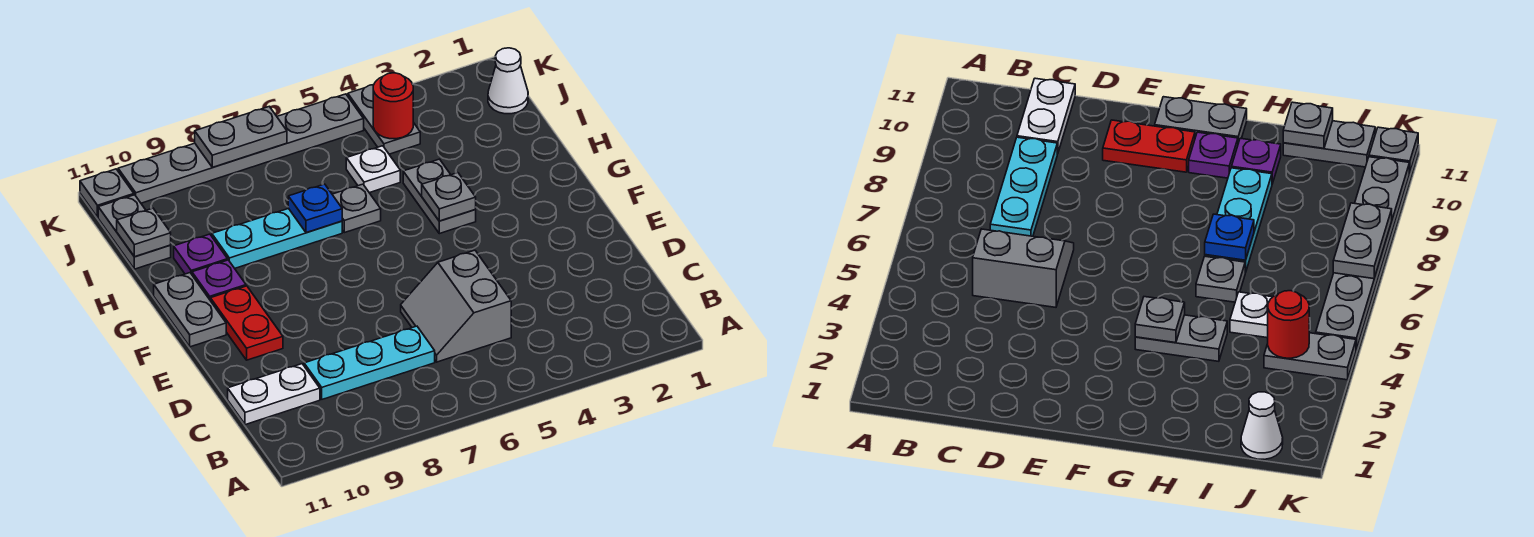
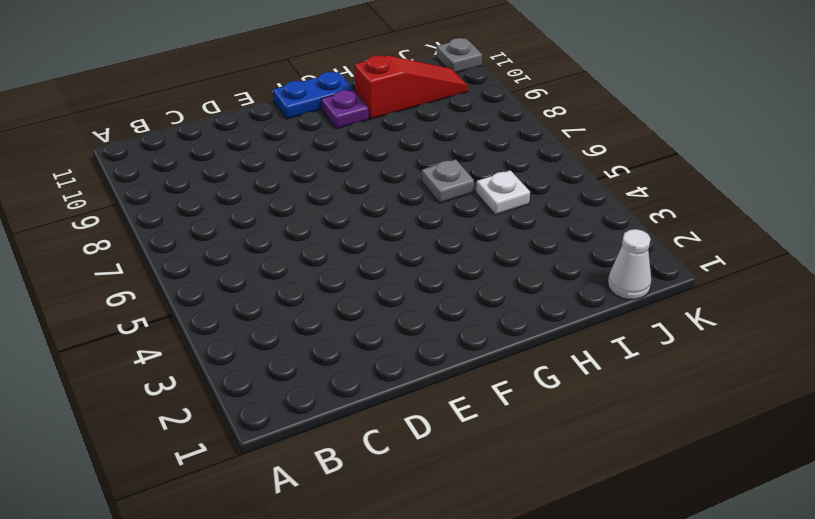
blue 1x2 plate [273,72,353,119] -> grey 1x2 plate [154,273,226,347]
red 1x3 slope [354,55,468,119] -> purple 1x1 plate [174,234,228,274]
none -> grey 2x2 slope [401,250,511,362]
none -> cyan 1x3 plate [304,326,435,399]
none -> white 1x2 plate [228,364,320,425]

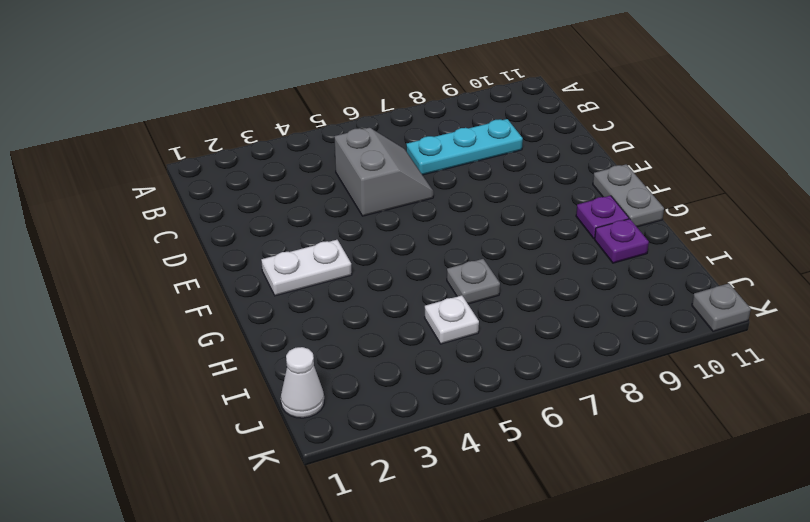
white 1x2 plate [261,240,352,296] -> white 1x2 plate moved to [228,364,320,425]
none -> red 1x2 plate [210,286,283,360]
none -> grey 1x2 plate [403,159,476,234]
none -> cyan 1x3 plate [212,208,342,268]

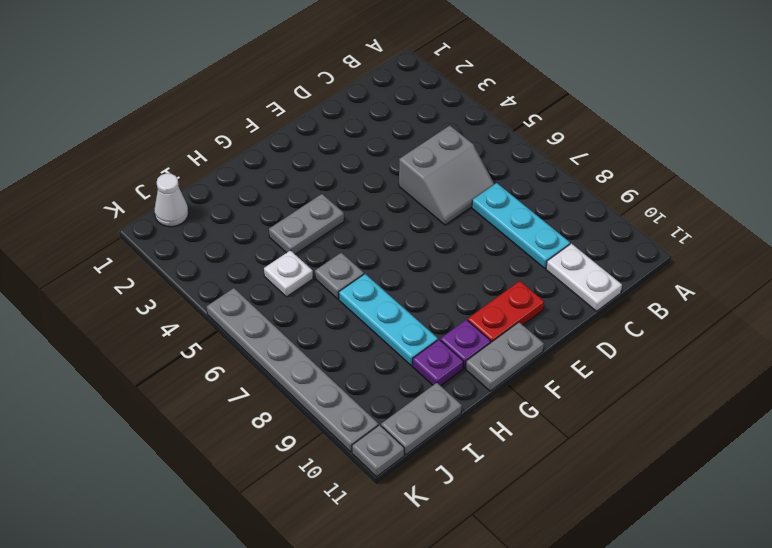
none -> grey 1x2 plate [348,85,420,154]
none -> grey 1x1 plate [422,173,476,221]
none -> blue 1x1 plate [288,184,342,233]

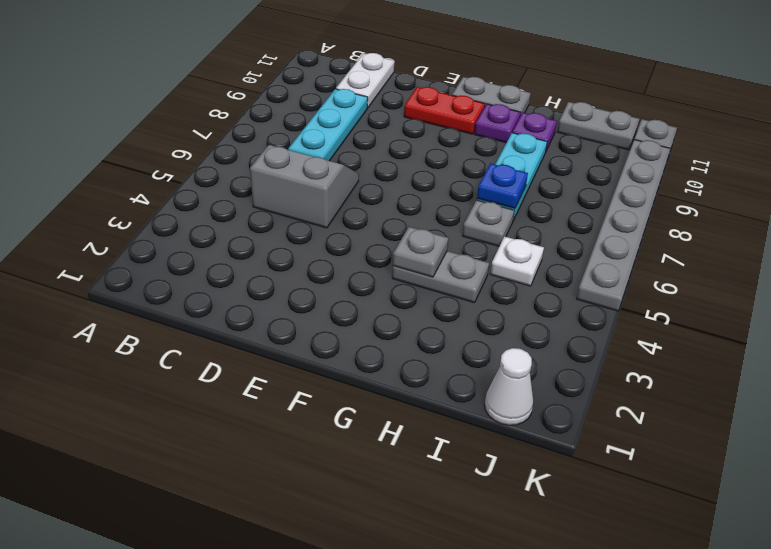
none -> grey 1x2 plate [348,85,420,154]
none -> grey 1x1 plate [117,208,171,257]
none -> red 1x1 round brick [373,73,413,139]

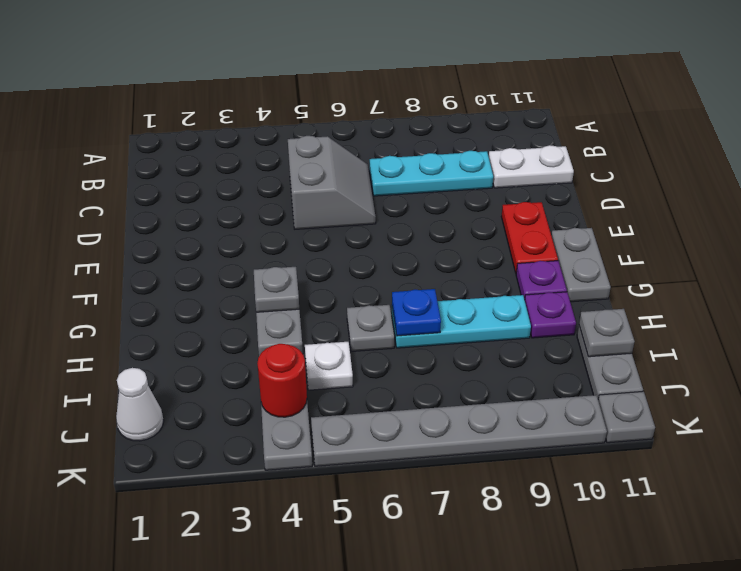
none -> grey 1x2 plate [195,107,287,167]

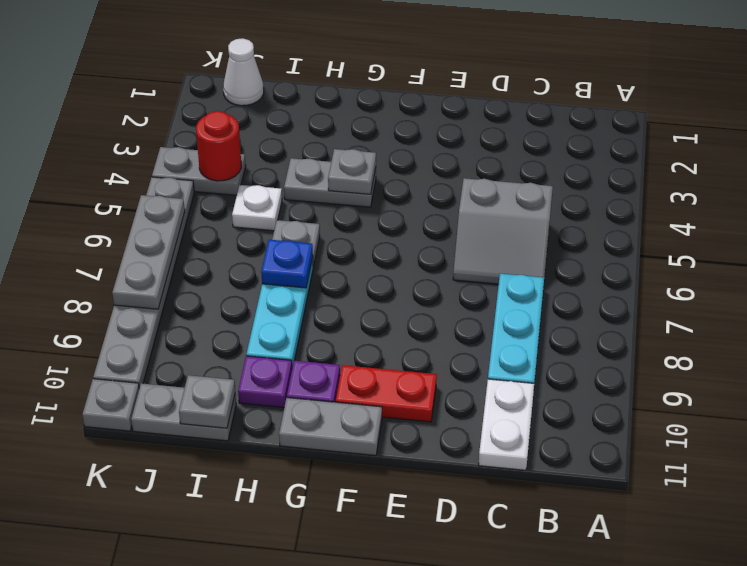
grey 1x3 plate [112,195,185,309] -> grey 1x2 plate [195,107,287,167]

